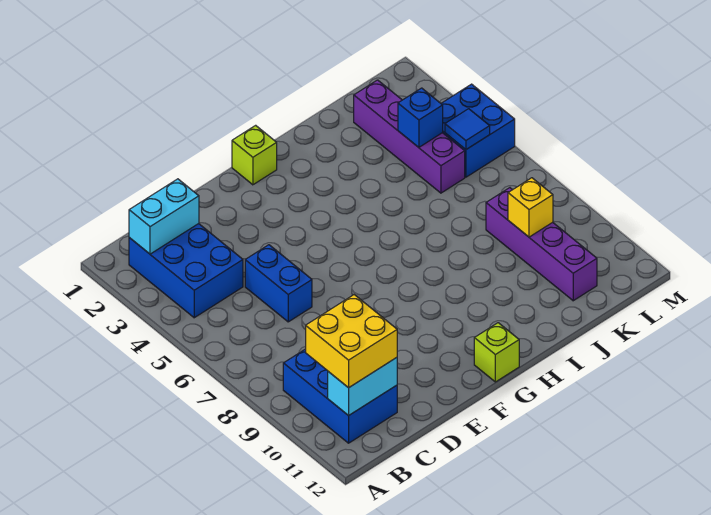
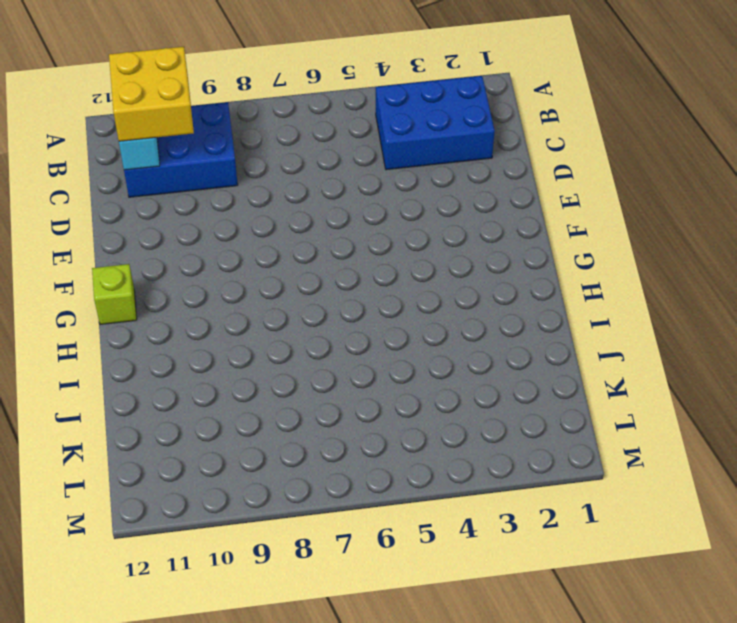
none -> blue 1x2 brick [245,245,312,322]
none -> lime 1x1 brick [232,125,277,185]
none -> purple 1x4 brick [354,80,465,193]

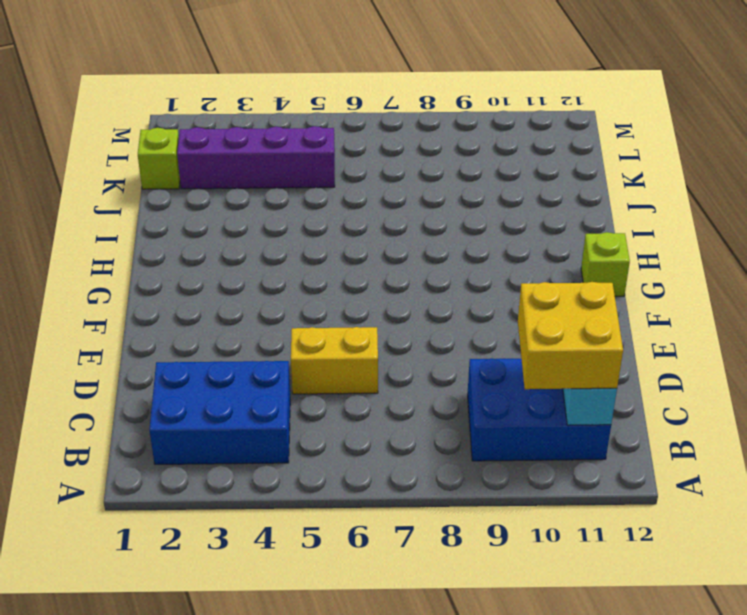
yellow 1x2 brick [291,327,378,394] -> blue 1x2 brick [245,245,312,322]
lime 1x1 brick [138,128,180,189] -> lime 1x1 brick moved to [232,125,277,185]
none -> purple 1x4 brick [486,188,597,301]
none -> blue 2x2 brick [441,84,515,177]
none -> cyan 1x2 brick [129,179,199,254]

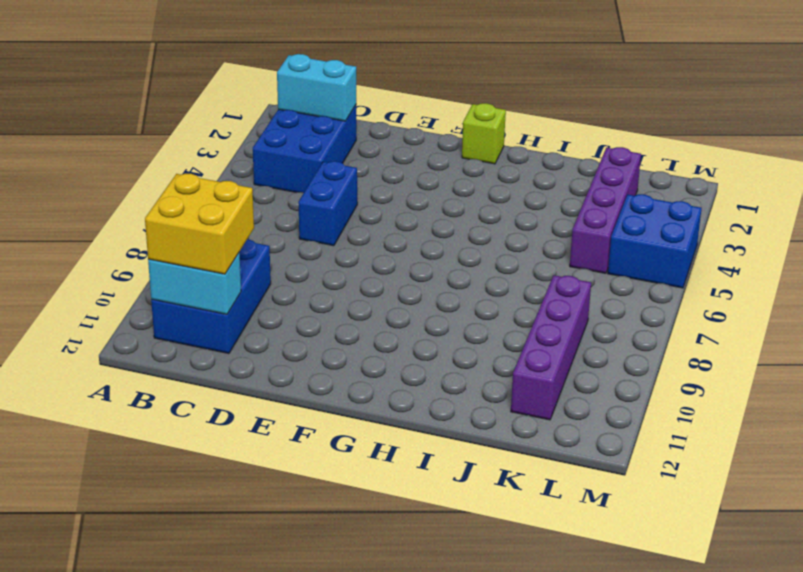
none -> lime 1x1 brick [474,323,519,382]
none -> blue 1x1 brick [398,88,443,147]
none -> yellow 1x1 brick [508,178,553,237]

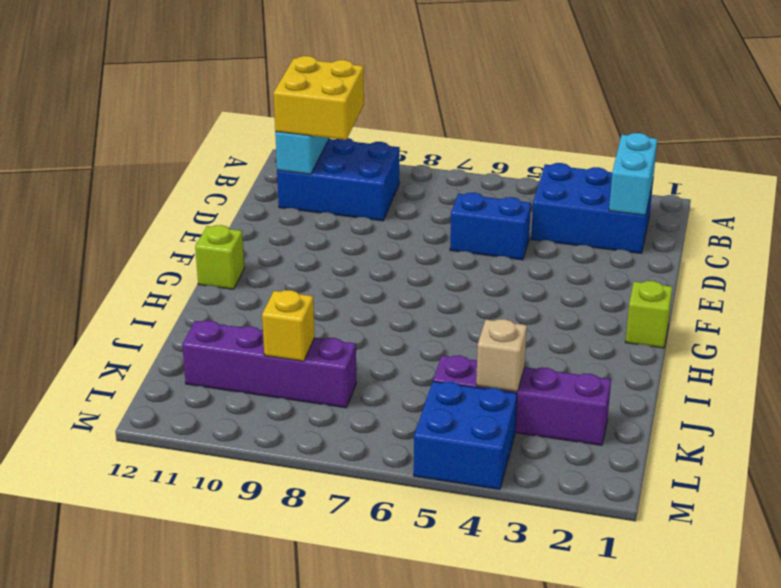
tan 1x1 brick [476,319,527,392] -> blue 1x1 brick [398,88,443,147]
none -> blue 1x1 tile [445,109,490,149]

